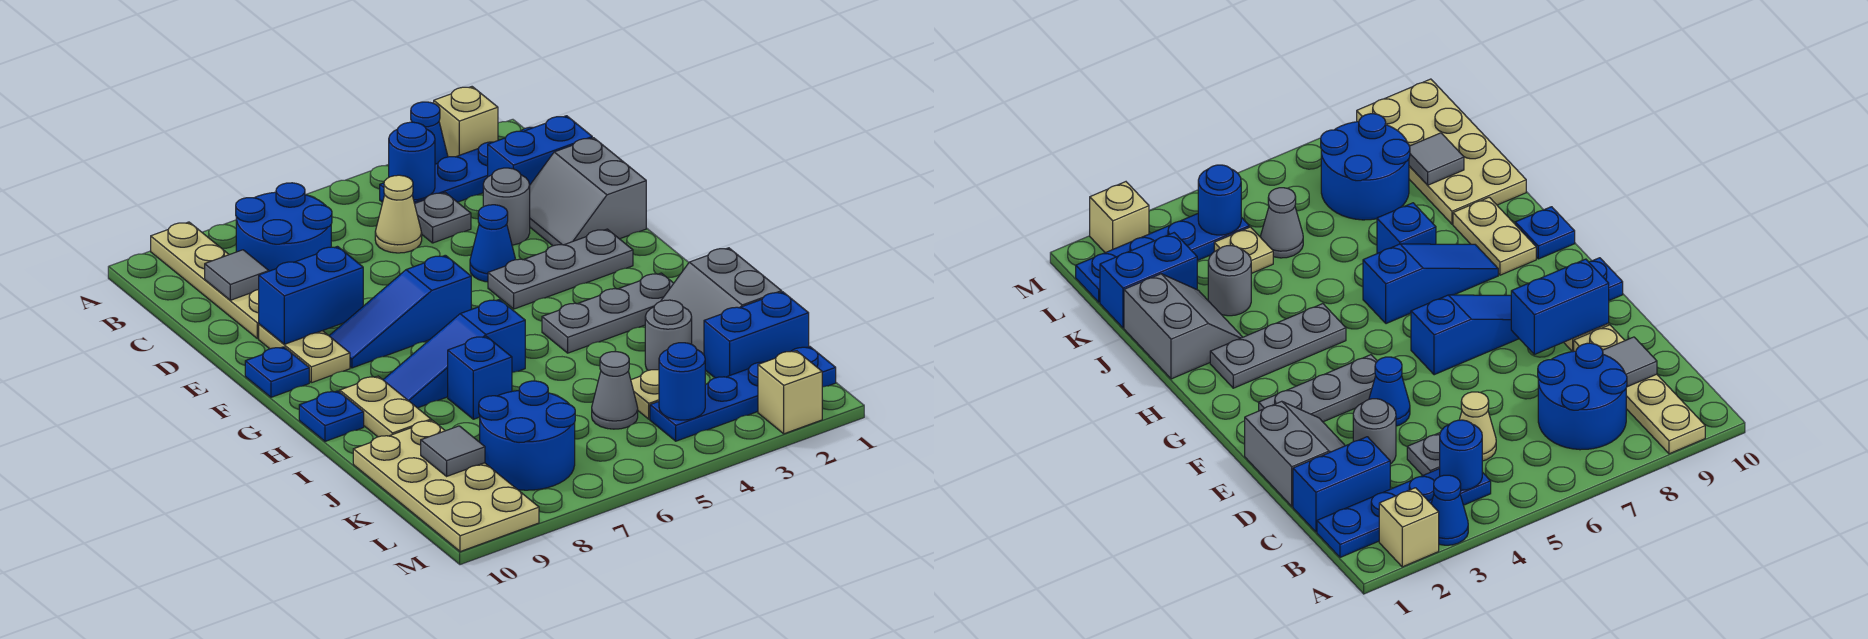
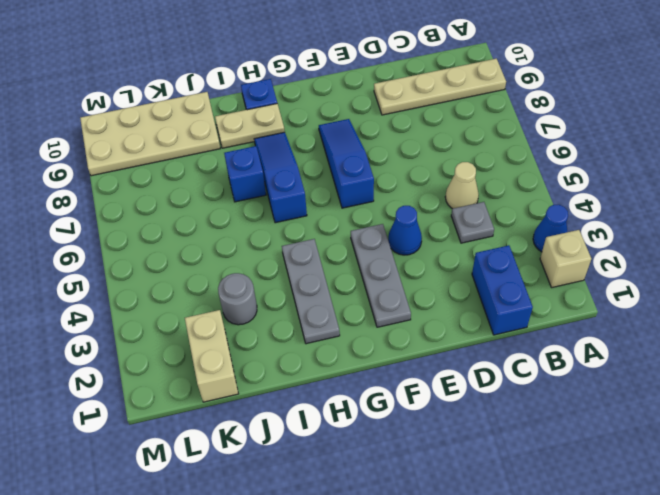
tan 1x2 brick [185,310,238,402] -> blue 1x2 brick [704,292,809,378]
none -> blue 1x4 plate [380,127,534,203]
none -> blue 2x2 round brick [236,183,332,271]
none -> grey 2x2 slope [530,138,646,246]
none -> grey 1x1 round brick [483,168,530,245]

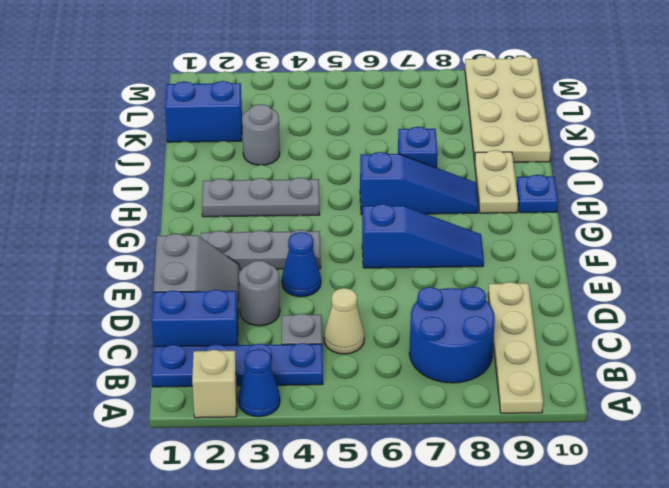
none -> tan 1x2 plate [259,324,350,383]
none -> blue 1x1 plate [245,347,309,397]
none -> grey 2x2 slope [661,248,782,355]
none -> tan 1x1 plate [631,370,659,419]

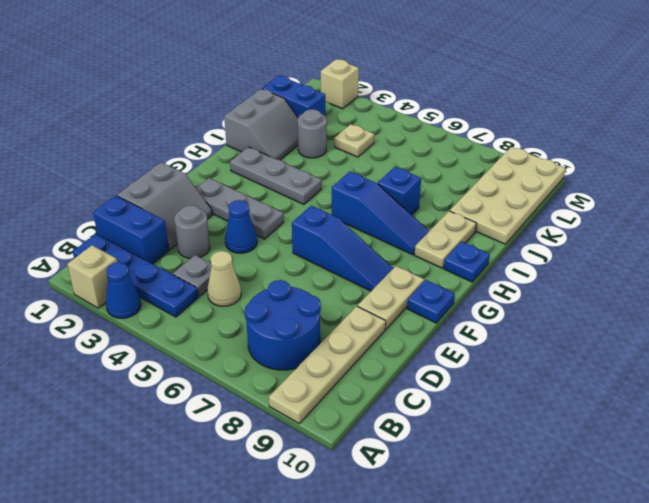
none -> grey 1x1 cone [592,351,638,429]
none -> blue 2x2 round brick [479,381,575,490]
none -> blue 1x4 plate [650,347,836,441]
none -> blue 1x1 round brick [389,122,435,200]

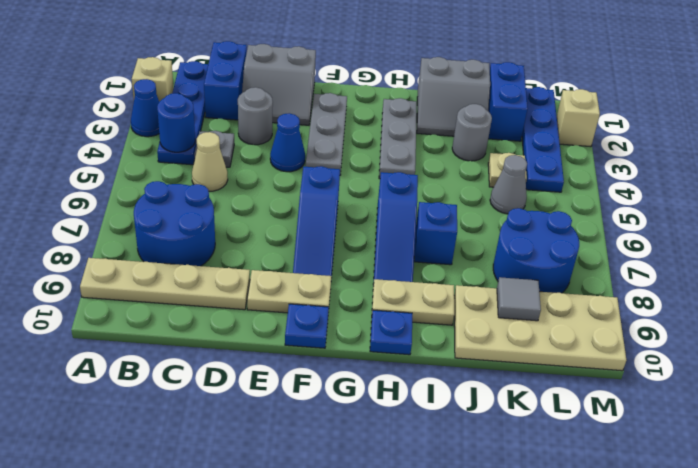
none -> grey 1x1 tile [205,250,269,300]
none -> blue 1x2 brick [259,246,363,344]
none -> blue 1x1 round brick [659,343,705,420]

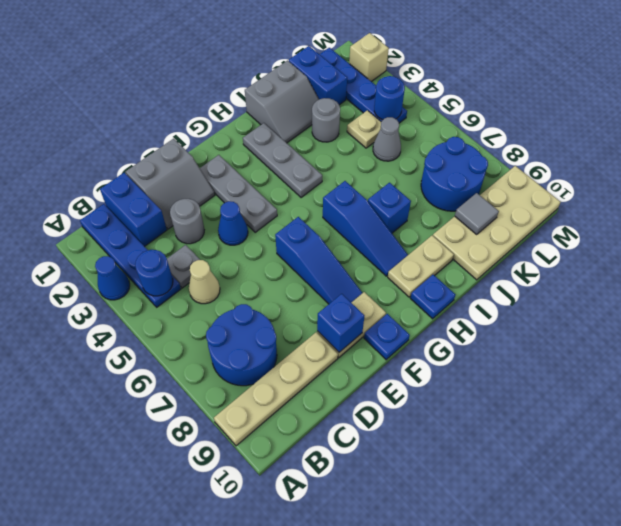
blue 1x1 brick [317,294,364,352] -> blue 1x2 brick [259,246,363,344]
none -> tan 1x1 brick [434,87,498,157]
none -> grey 1x1 tile [205,250,269,300]

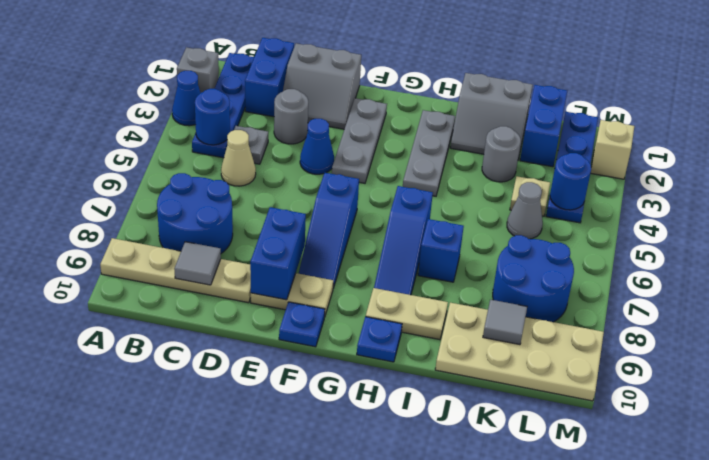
grey 1x1 brick [177,47,219,93] -> tan 1x1 brick [434,87,498,157]

